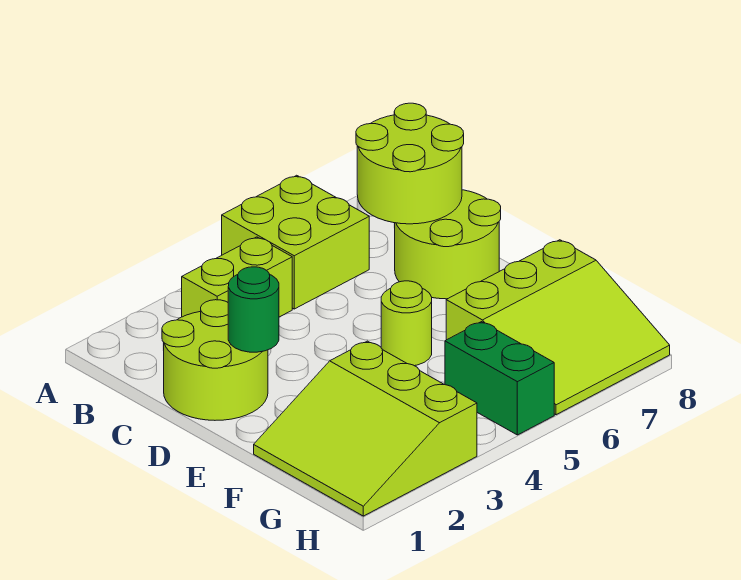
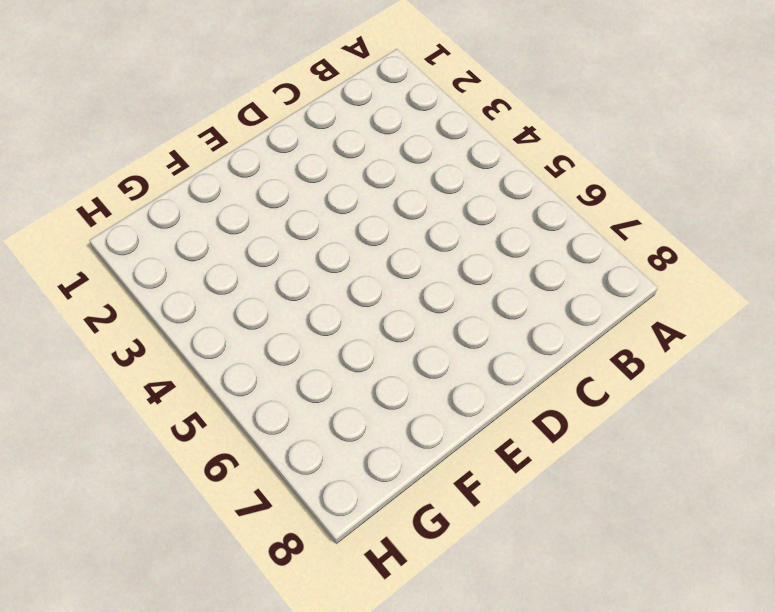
none -> lime 2x2 brick [222,175,369,309]
none -> lime 1x2 brick [182,237,292,317]

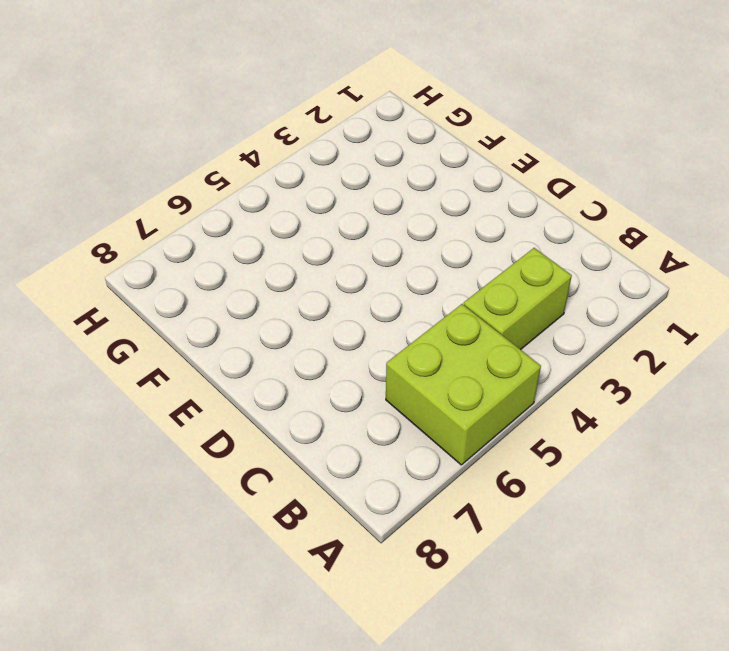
none -> lime 2x2 round brick [162,300,268,420]
none -> lime 2x2 round brick [395,190,501,299]

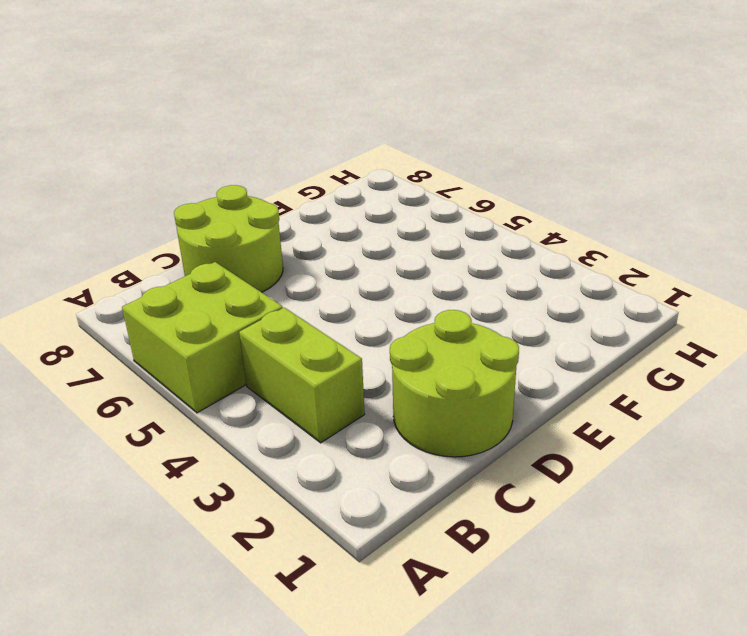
none -> lime 1x1 round brick [381,281,432,366]
none -> lime 3x3 slope [254,341,477,516]

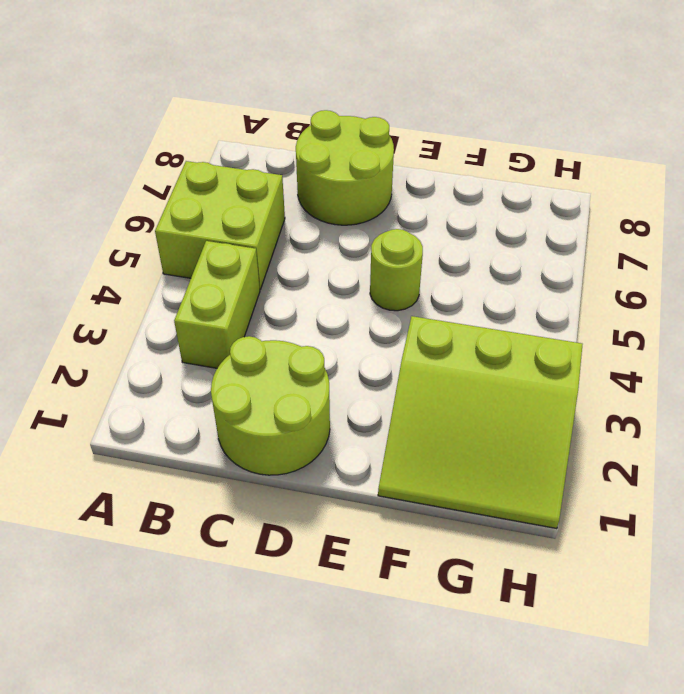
none -> lime 3x3 slope [446,240,670,415]
none -> green 1x2 brick [445,322,554,435]

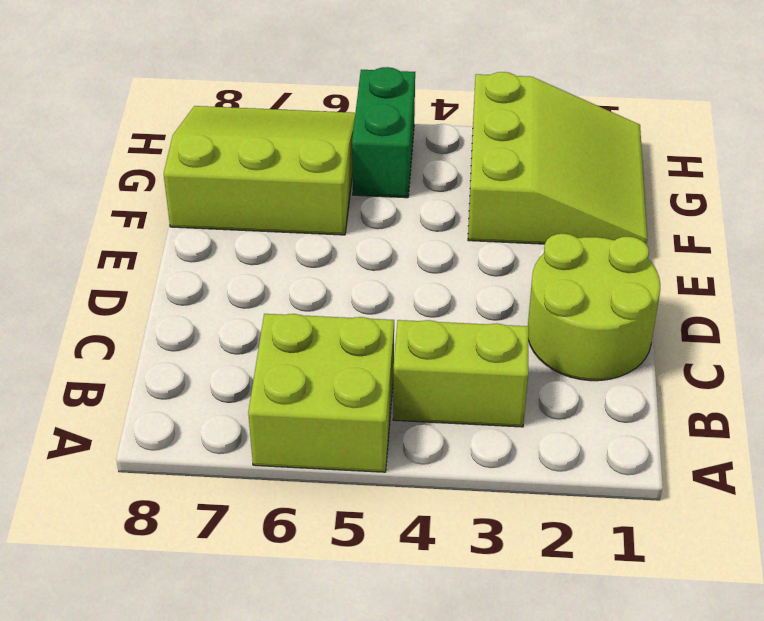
none -> lime 2x2 round brick [395,190,501,299]
none -> lime 1x1 round brick [381,281,432,366]

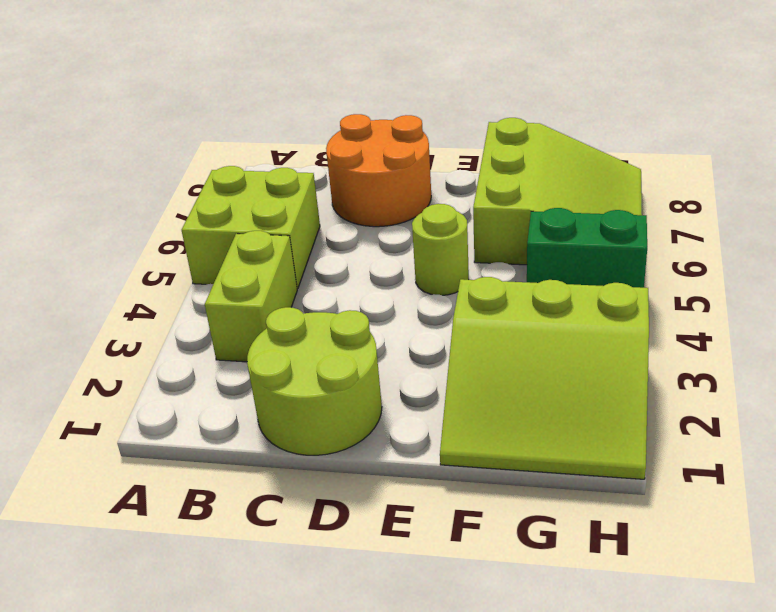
orange 2x2 round brick [326,114,431,227] -> lime 2x2 round brick [395,190,501,299]
none -> lime 2x2 round brick [356,103,464,224]
none -> green 1x1 round brick [228,267,279,352]

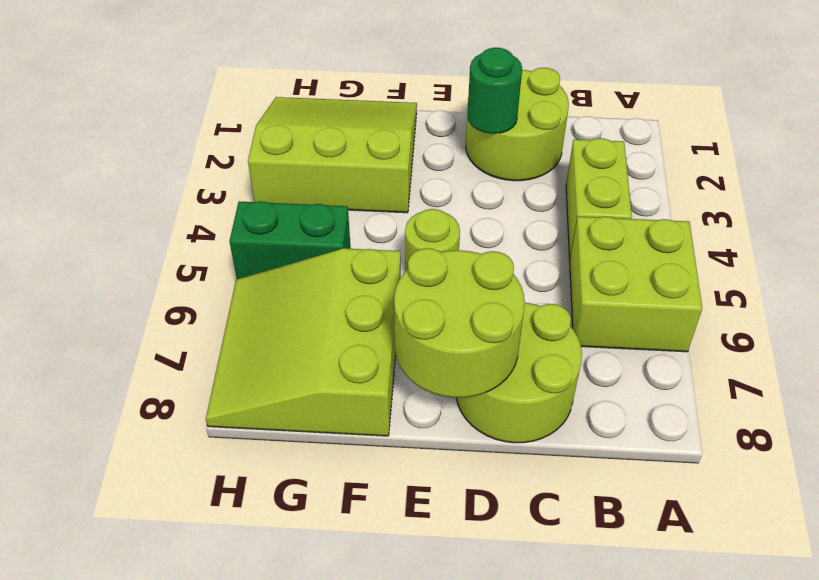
lime 2x2 round brick [394,248,525,398] -> lime 2x2 round brick moved to [356,103,464,224]

